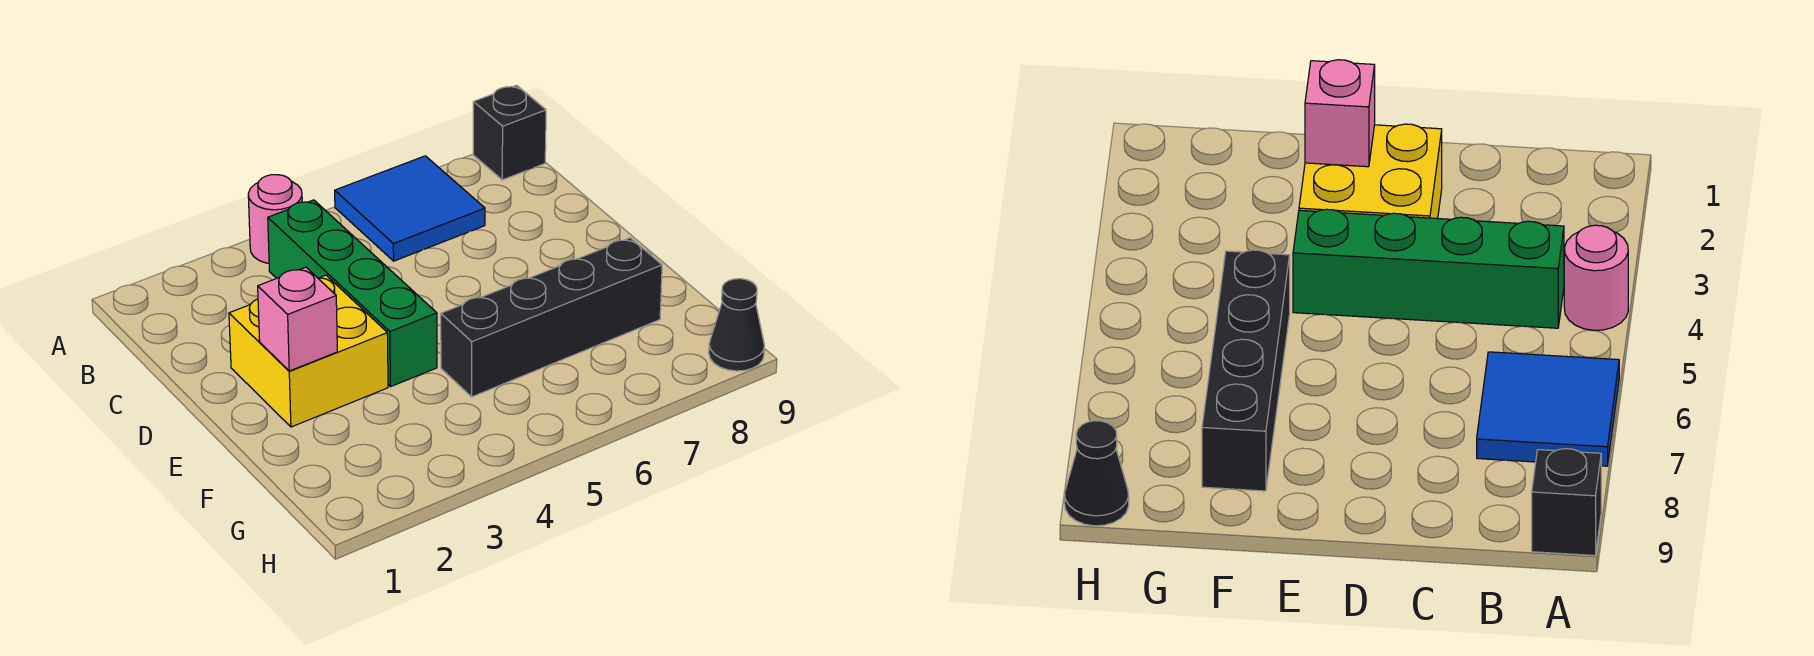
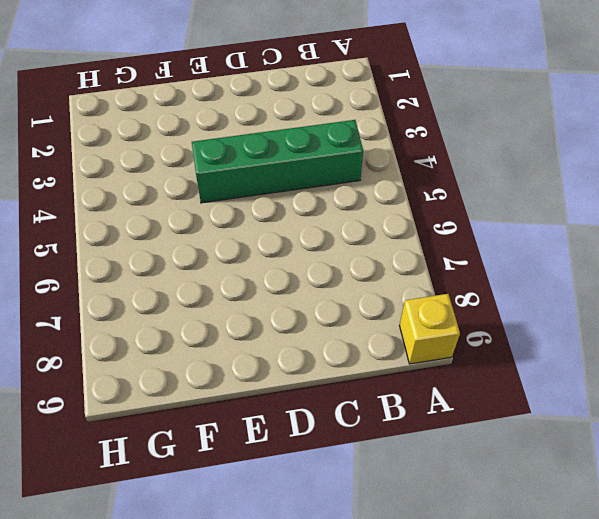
yellow 1x1 brick [400,294,460,364] -> black 1x1 brick [473,85,546,180]
none -> pink 1x1 round brick [248,175,302,263]
none -> blue 2x2 tile [335,156,485,261]

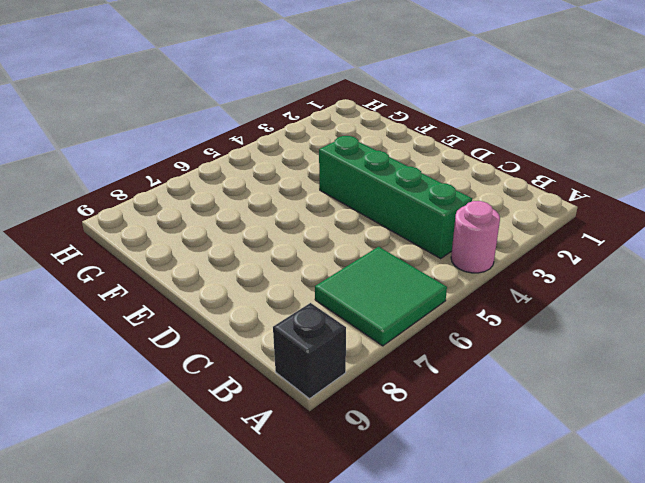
green 2x2 tile [315,247,447,346] -> blue 2x2 tile [335,156,485,261]
none -> yellow 2x2 brick [229,275,388,427]
none -> black 1x4 brick [441,238,662,397]

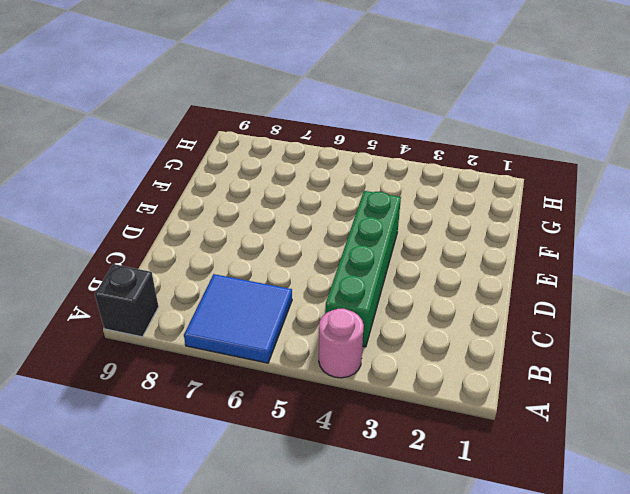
none -> yellow 2x2 brick [229,275,388,427]
none -> black 1x4 brick [441,238,662,397]

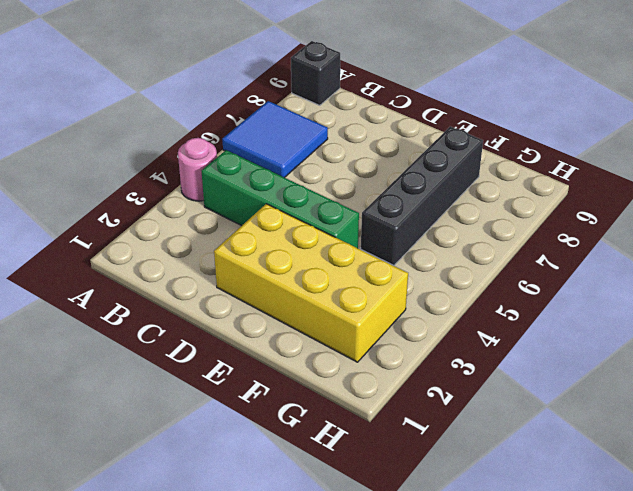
yellow 2x4 brick [214,204,408,362] -> yellow 2x2 brick [229,275,388,427]
none -> black 1x1 cone [709,279,764,371]
none -> pink 1x1 brick [258,267,337,371]

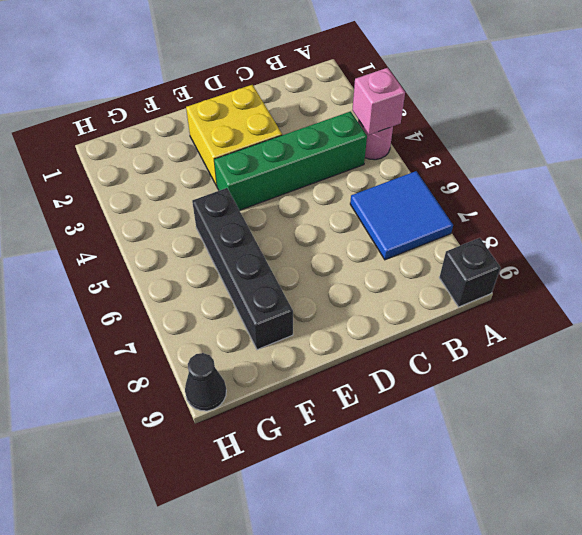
pink 1x1 brick [352,68,405,135] -> pink 1x1 brick moved to [258,267,337,371]

